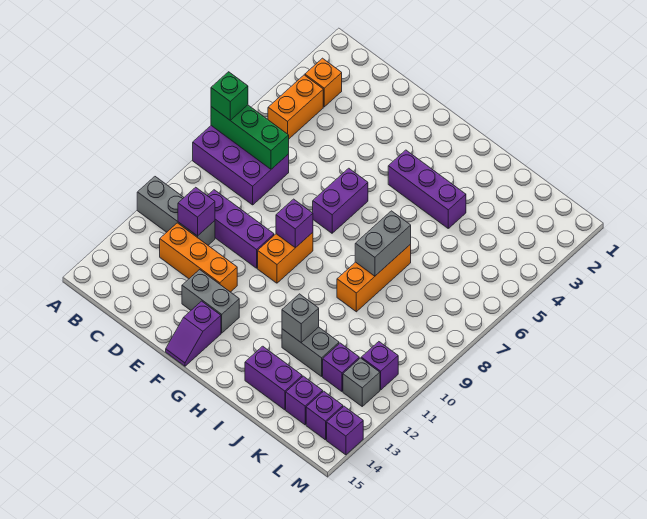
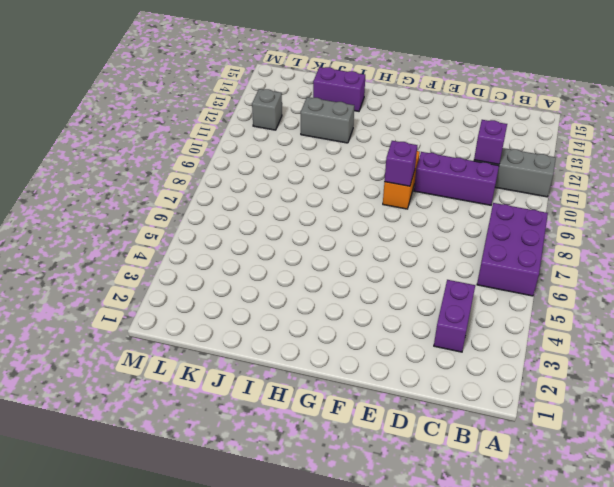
purple 2x3 brick [477,203,548,296] -> purple 2x3 brick turned to [193,126,289,205]
purple 1x2 brick [434,280,475,352] -> purple 1x2 brick moved to [313,168,368,233]
none -> orange 1x1 brick [305,58,342,107]
none -> orange 1x2 brick [268,75,323,139]
none -> orange 1x3 brick [160,223,237,292]

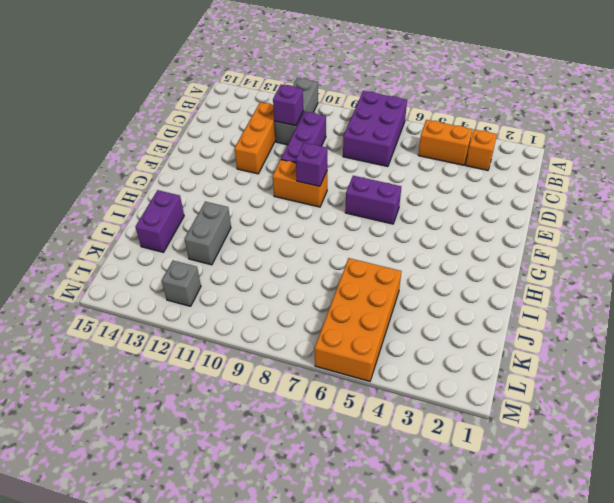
orange 2x4 brick [315,258,401,381] -> none
none -> grey 1x2 brick [182,270,239,333]
none -> purple 1x2 slope [166,301,221,366]
none -> purple 1x3 brick [388,150,466,228]

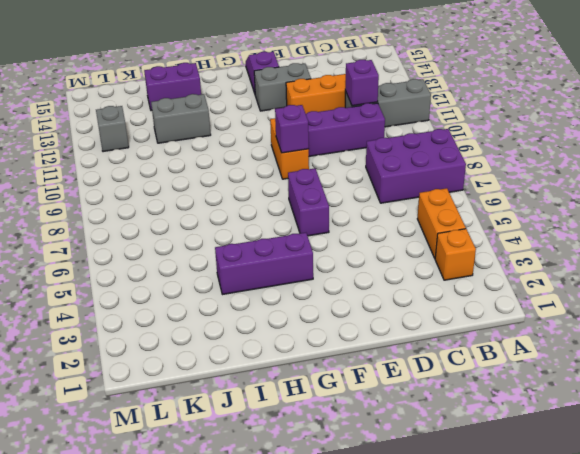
none -> orange 1x3 brick [337,244,411,312]
none -> purple 1x1 brick [323,343,359,391]
none -> purple 1x1 brick [286,376,323,425]

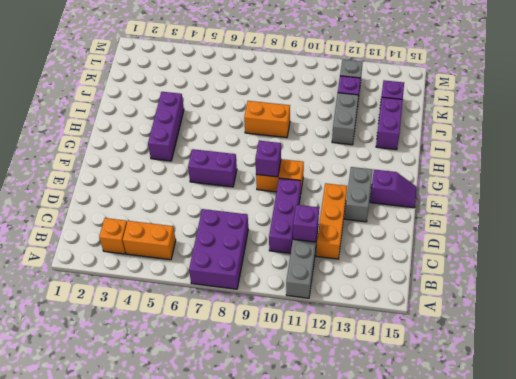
orange 1x2 brick [244,101,290,138] -> orange 1x3 brick [337,244,411,312]
none -> purple 1x1 brick [361,342,398,390]
none -> purple 1x1 brick [306,391,343,440]
none -> purple 1x1 brick [327,406,363,455]

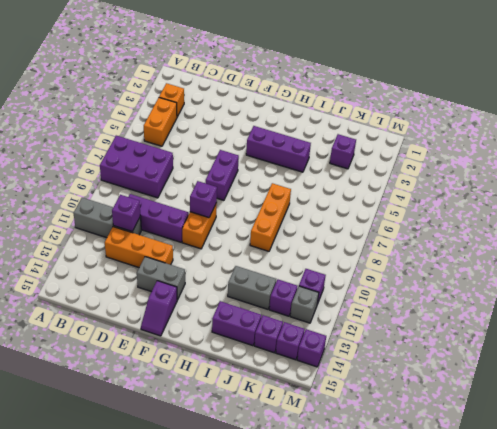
purple 1x1 brick [330,134,356,169] -> none
none -> green 1x3 brick [211,105,289,169]
none -> grey 1x2 brick [355,211,411,276]
none -> grey 1x1 brick [282,294,319,342]

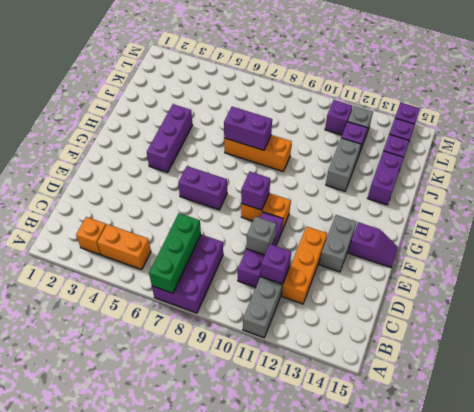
grey 1x1 brick [246,216,276,255] -> grey 1x1 brick moved to [282,294,319,342]
purple 1x2 brick [224,107,272,150] -> grey 1x2 brick [355,211,411,276]
none -> green 1x1 brick [211,72,248,120]

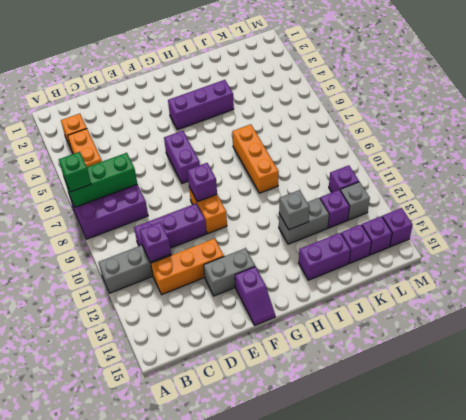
none -> grey 1x2 brick [355,211,411,276]

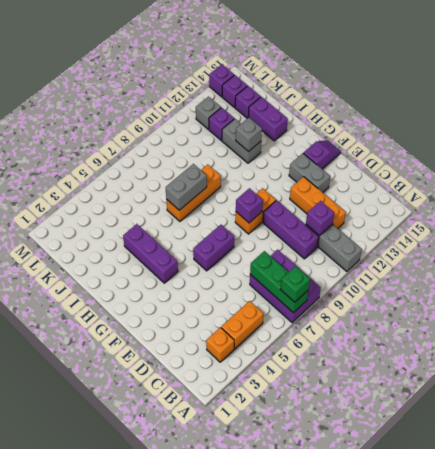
none -> purple 1x1 brick [361,342,398,390]

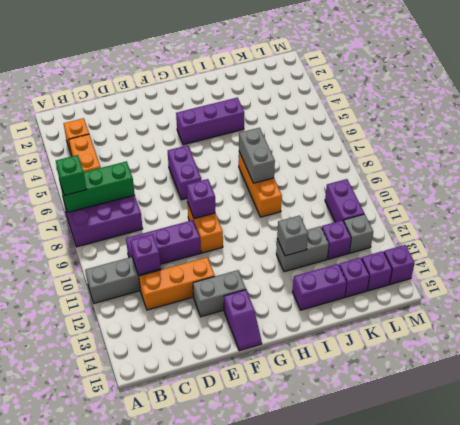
purple 1x2 brick [325,179,364,222] -> purple 1x1 brick [361,342,398,390]

